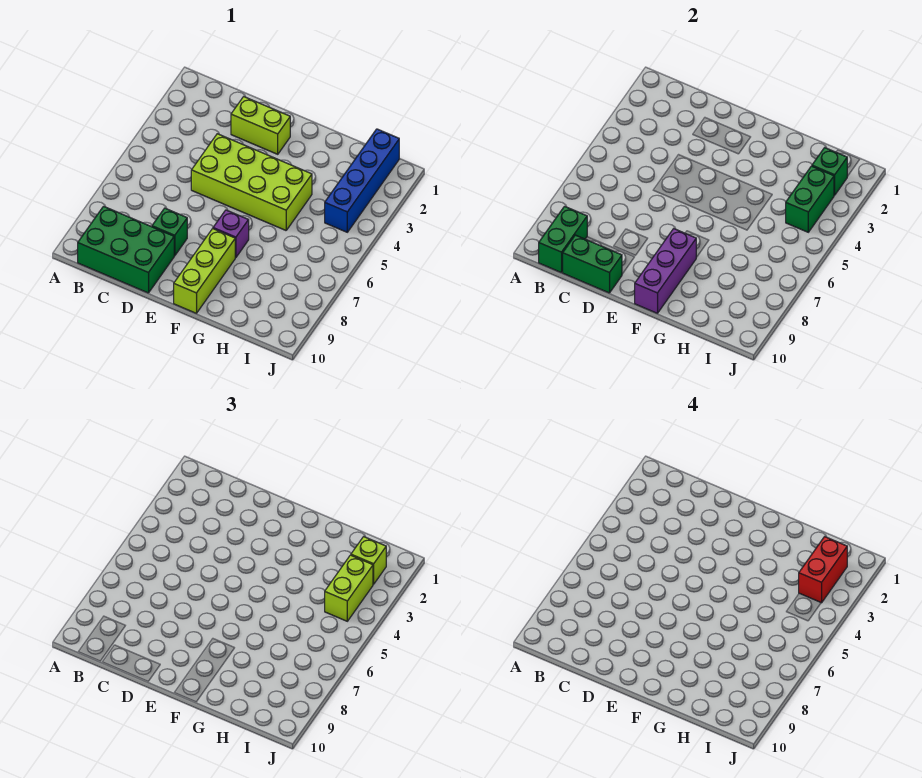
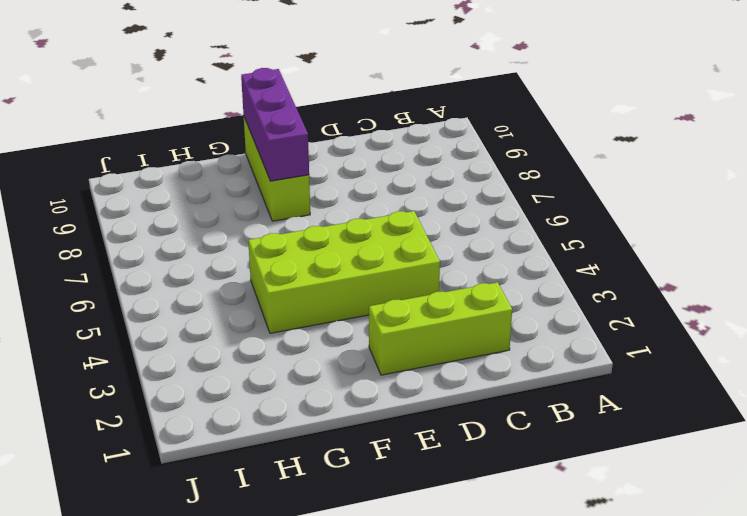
lime 1x3 brick [369,282,512,375] -> lime 1x2 brick [231,97,290,154]
none -> green 2x3 brick [78,206,174,293]
none -> green 1x1 brick [152,208,187,256]
none -> purple 1x1 brick [213,210,249,258]

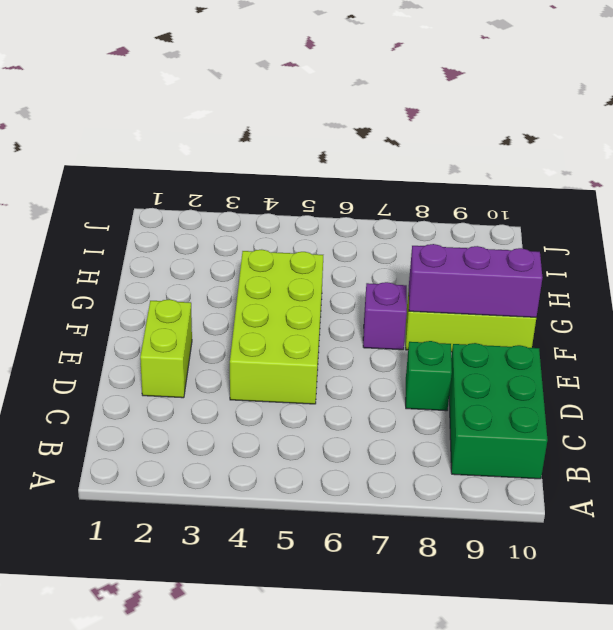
none -> blue 1x4 brick [325,129,399,232]
none -> green 1x2 brick [539,206,587,273]
none -> green 1x2 brick [563,235,622,293]

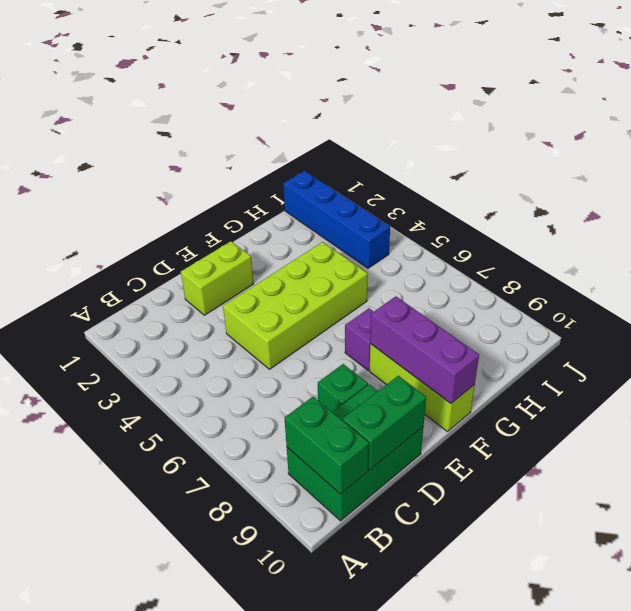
none -> green 1x1 brick [812,148,847,195]
none -> green 1x2 brick [786,166,834,232]
none -> lime 1x1 brick [351,537,386,584]

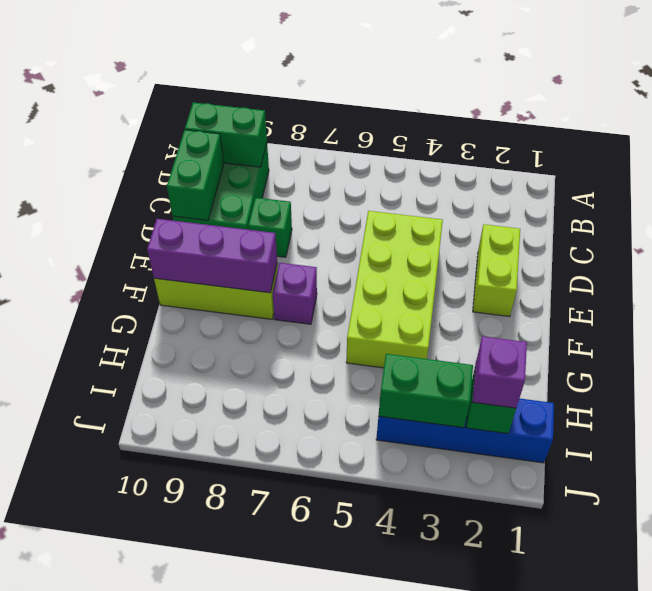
purple 1x1 brick [472,336,527,408] -> lime 1x1 brick [351,537,386,584]
none -> lime 1x2 brick [325,555,373,621]
none -> red 1x2 brick [799,537,847,603]

